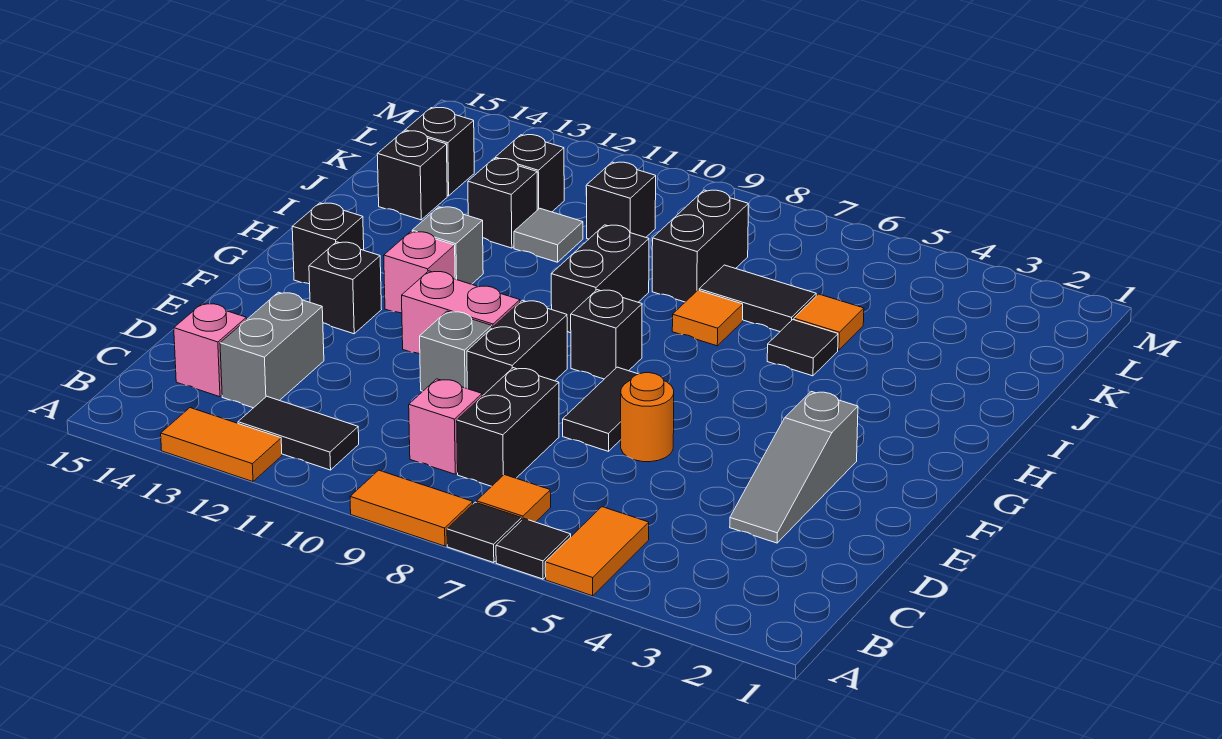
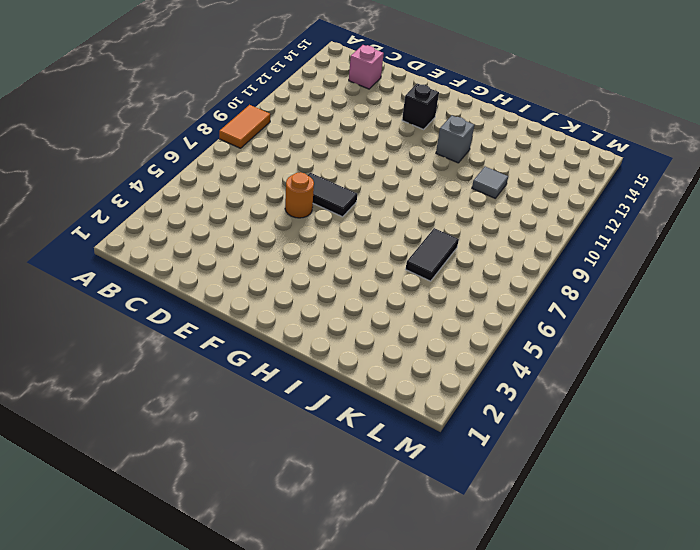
none -> orange 1x2 tile [545,507,649,596]
none -> black 1x1 tile [496,519,571,579]
none -> black 1x1 tile [447,502,522,563]
none -> orange 1x2 tile [161,408,282,482]

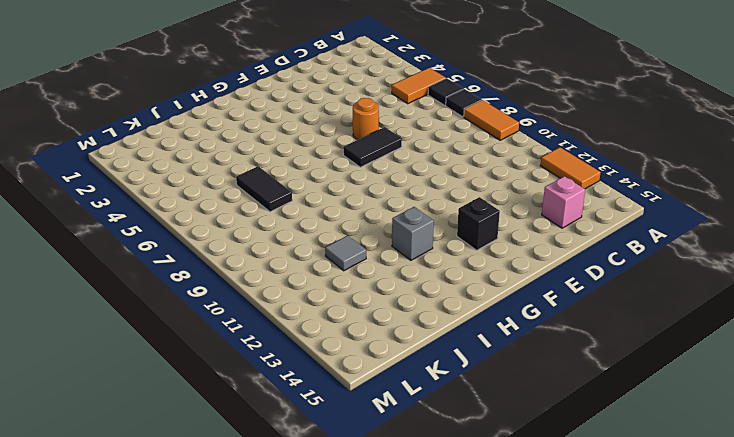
none -> orange 1x1 tile [477,475,551,522]
none -> black 1x2 tile [238,396,359,470]
none -> black 1x2 brick [457,368,559,486]
none -> pink 1x1 brick [409,379,482,474]

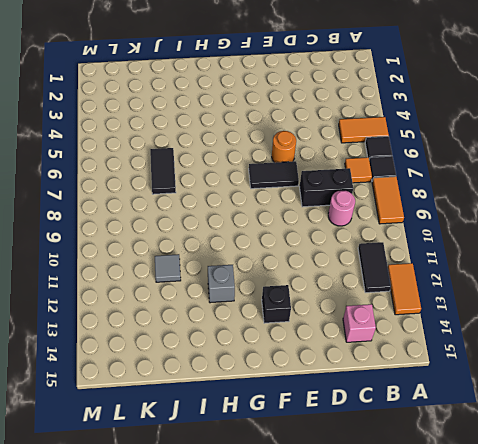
pink 1x1 round brick [328,190,355,226] -> pink 1x1 brick [409,379,482,474]
none -> grey 1x2 brick [220,292,324,408]
none -> grey 1x3 slope [730,392,858,543]
none -> black 1x2 brick [467,300,567,396]
none -> grey 1x1 brick [420,311,492,391]

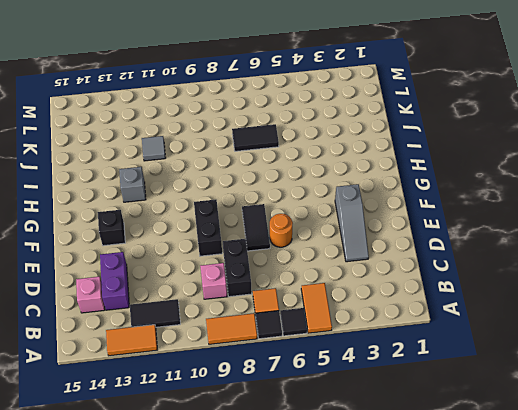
purple 1x2 brick [100,252,129,310] -> grey 1x2 brick [220,292,324,408]
none -> grey 1x1 brick [420,311,492,391]
none -> pink 1x2 brick [402,271,520,354]
none -> black 1x1 brick [571,290,642,379]
none -> pink 1x1 brick [384,232,455,313]

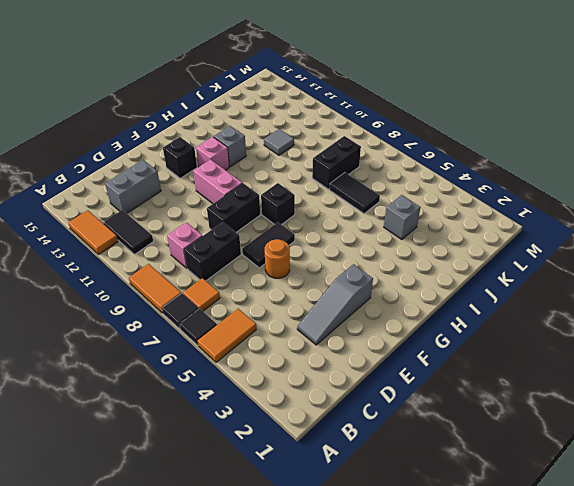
grey 1x1 brick [384,195,420,240] -> grey 1x1 brick moved to [420,311,492,391]
none -> pink 1x1 brick [174,303,247,397]
none -> black 1x1 brick [292,203,364,284]
none -> black 1x2 brick [551,225,649,333]
none -> black 1x1 tile [767,320,838,376]

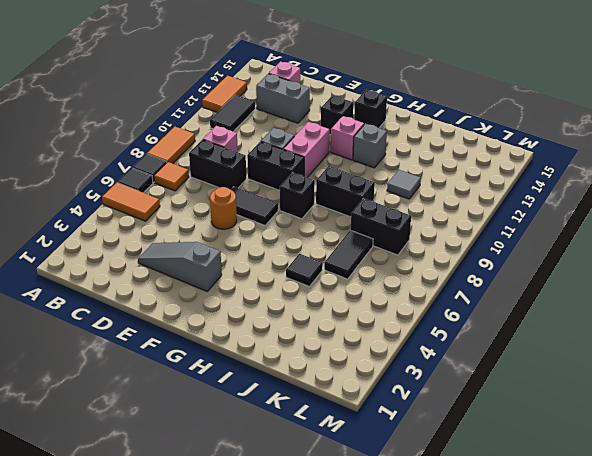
none -> orange 1x1 tile [672,290,743,346]
none -> orange 1x1 tile [794,294,864,350]
none -> black 1x1 brick [468,159,537,248]
none -> black 1x1 brick [377,131,447,220]

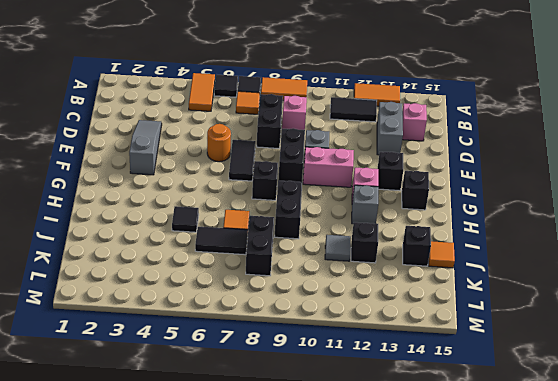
orange 1x1 tile [429,241,455,268] -> orange 1x1 tile moved to [794,294,864,350]
none -> black 1x1 brick [586,162,656,239]
none -> black 1x1 brick [495,135,564,212]
none -> black 1x1 brick [405,108,474,196]

